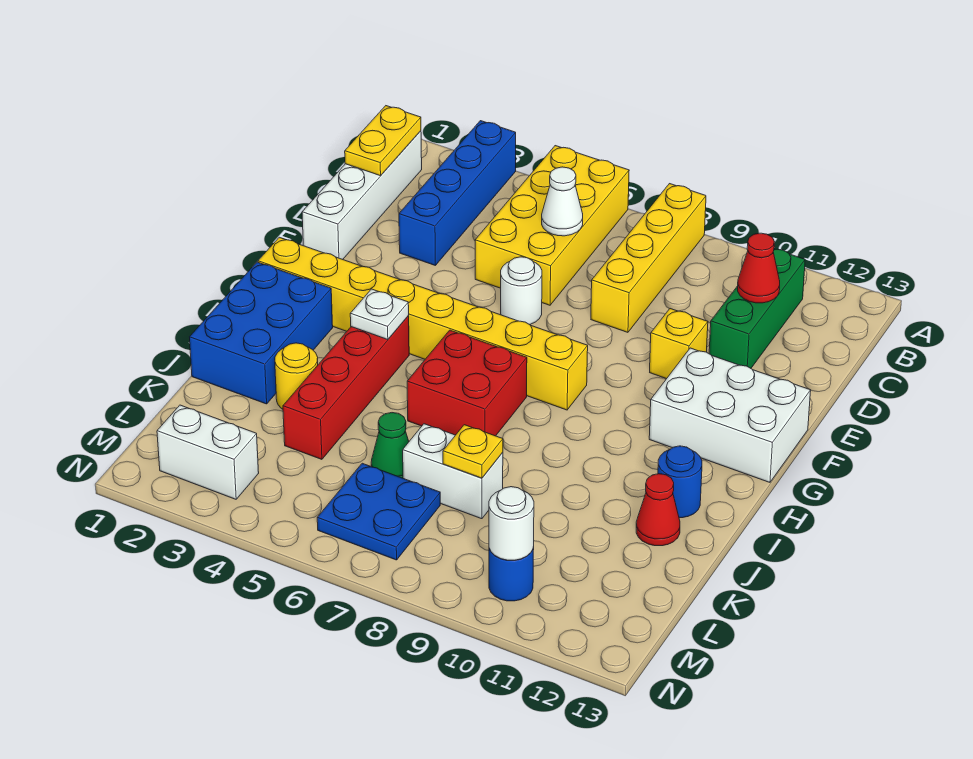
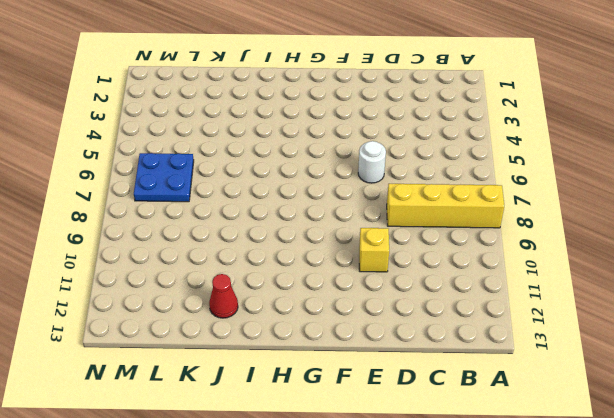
none -> blue 1x4 brick [399,121,516,266]
none -> yellow 2x4 brick [475,146,629,305]
none -> white 1x4 brick [302,131,422,259]

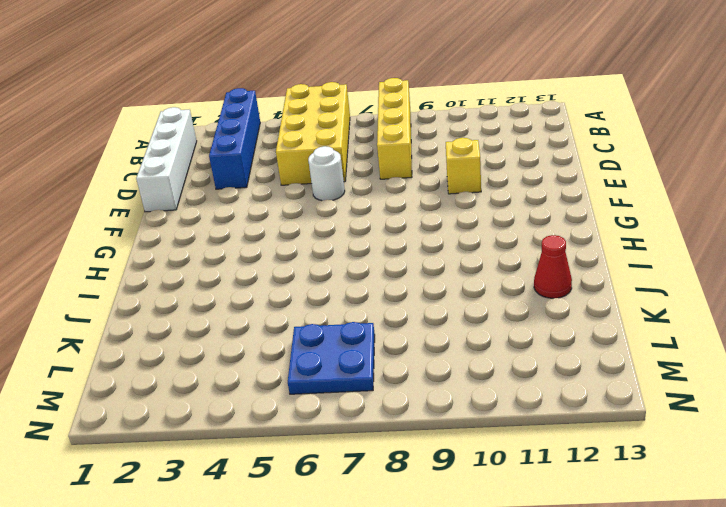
none -> green 1x3 brick [709,249,805,368]
none -> white 2x3 brick [649,348,811,482]
none -> yellow 1x8 brick [258,237,588,410]

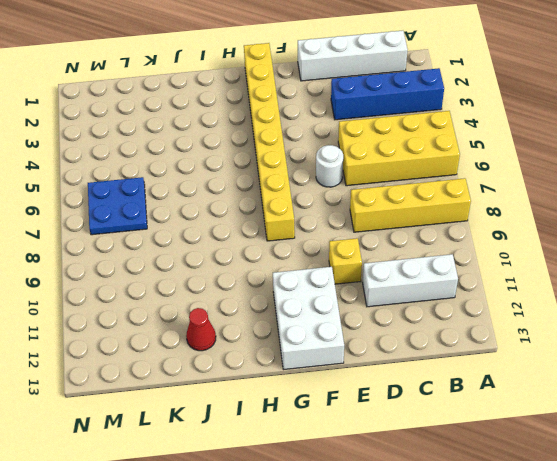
white 1x3 brick [363,254,458,307] -> green 1x3 brick [709,249,805,368]
none -> blue 2x3 brick [190,262,333,404]
none -> red 1x4 brick [283,316,409,459]
none -> red 2x2 brick [407,330,527,436]

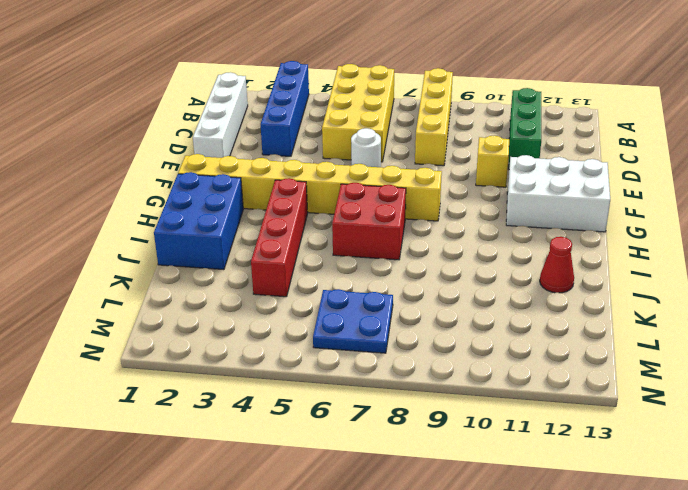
none -> blue 1x1 round brick [658,446,702,518]
none -> yellow 1x1 round brick [275,343,318,409]
none -> green 1x1 cone [371,413,409,478]

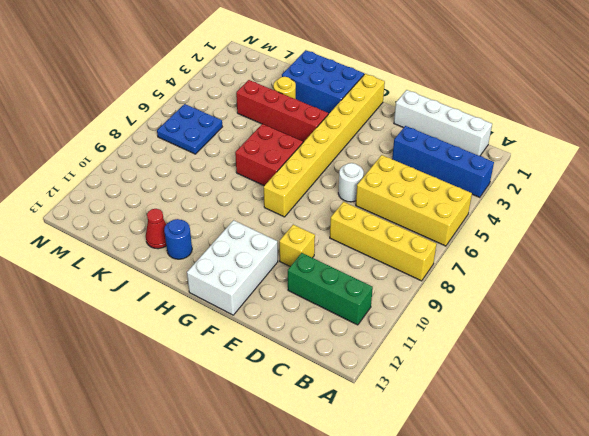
none -> green 1x1 cone [371,413,409,478]
none -> white 1x2 brick [403,424,503,519]
none -> white 1x2 brick [157,405,259,499]

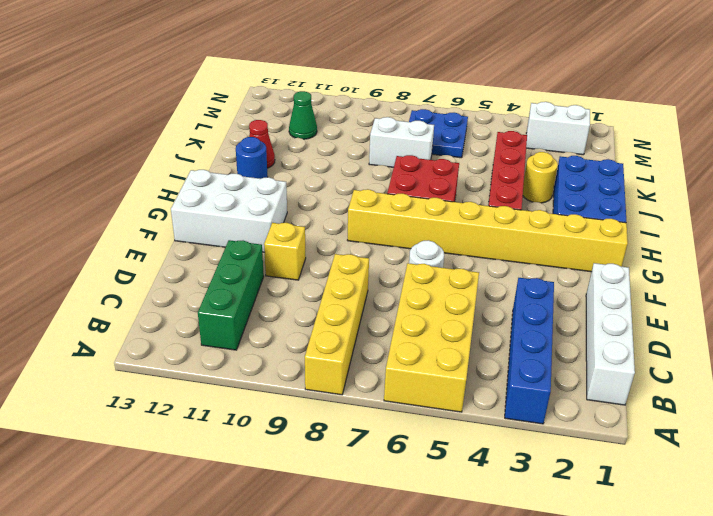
green 1x1 cone [289,91,317,139] -> green 1x1 cone moved to [371,413,409,478]
none -> blue 1x1 round brick [489,547,534,601]
none -> yellow 1x2 plate [345,106,421,176]
none -> white 1x1 cone [542,167,583,236]

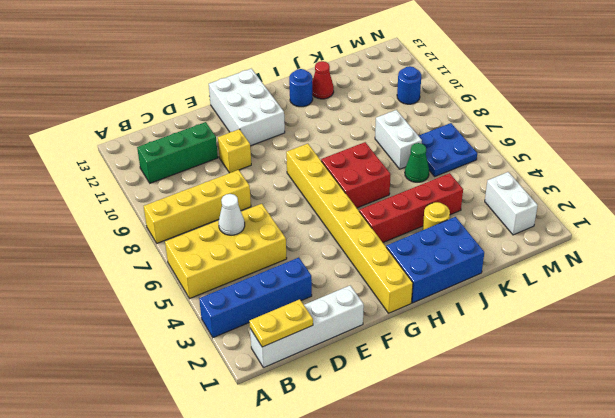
none -> white 1x1 round brick [501,257,542,325]
none -> red 1x1 cone [738,233,780,303]
none -> white 1x1 plate [350,289,409,340]

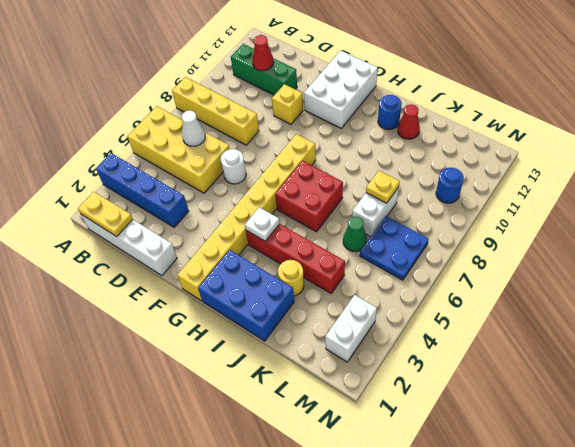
none -> white 1x1 round brick [489,487,534,560]

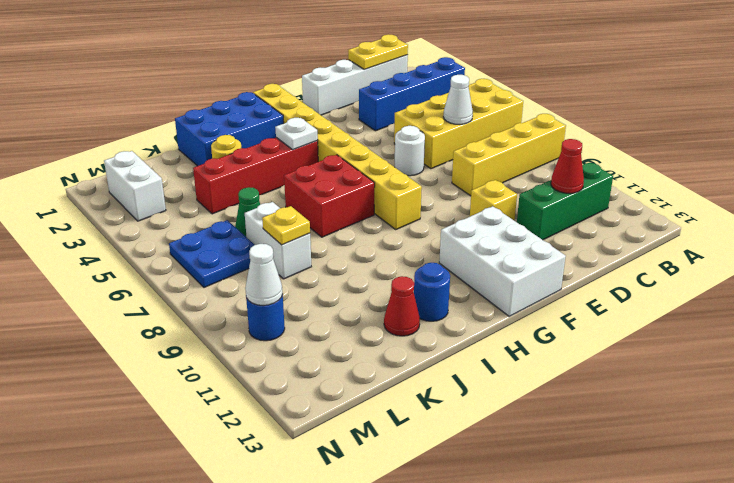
white 1x1 cone [245,244,283,306] -> white 1x1 round brick [489,487,534,560]

